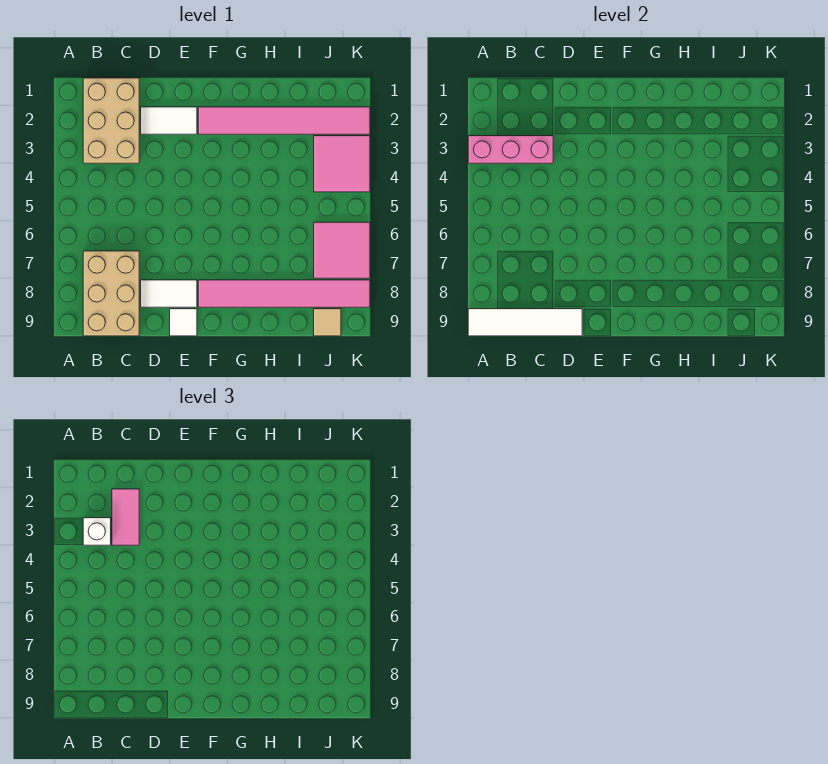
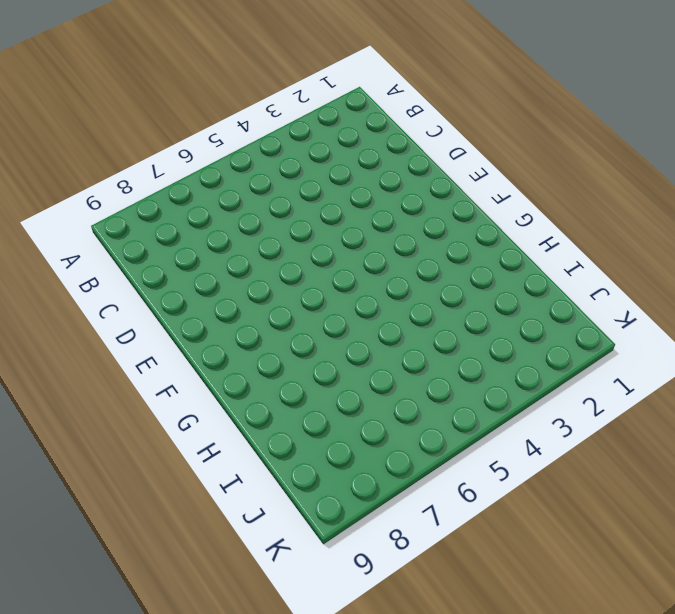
none -> tan 2x3 brick [83,78,139,163]
none -> tan 2x3 brick [83,251,139,336]
none -> white 1x2 tile [141,107,197,134]

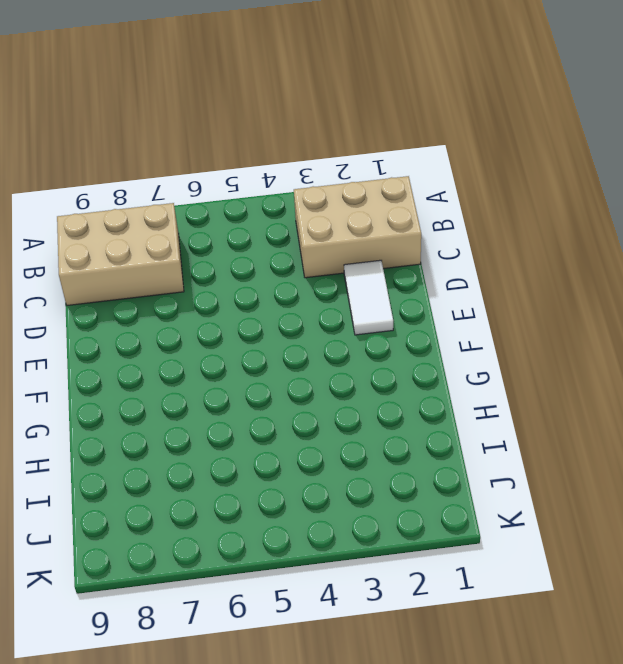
none -> white 1x2 tile [141,280,197,307]
none -> white 1x1 tile [170,309,197,336]
none -> pink 1x6 tile [198,107,370,134]

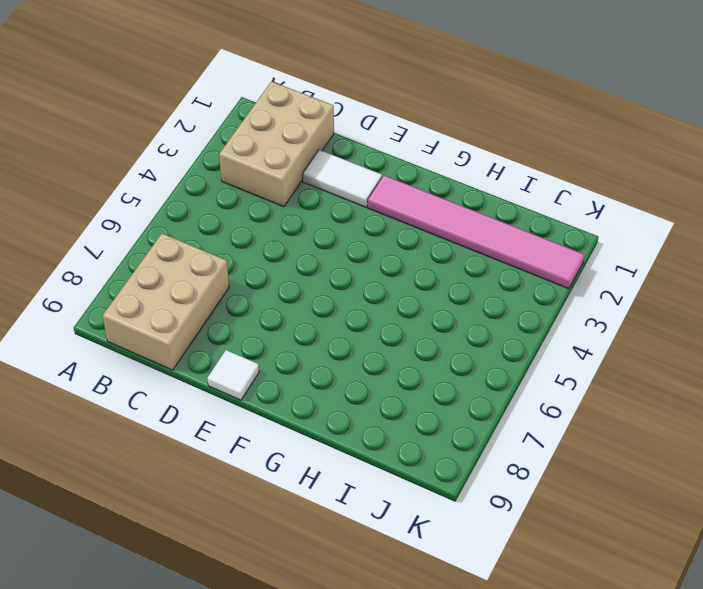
none -> white 1x2 tile [141,280,197,307]
none -> pink 1x6 tile [198,280,370,307]
none -> pink 2x2 tile [314,136,370,192]

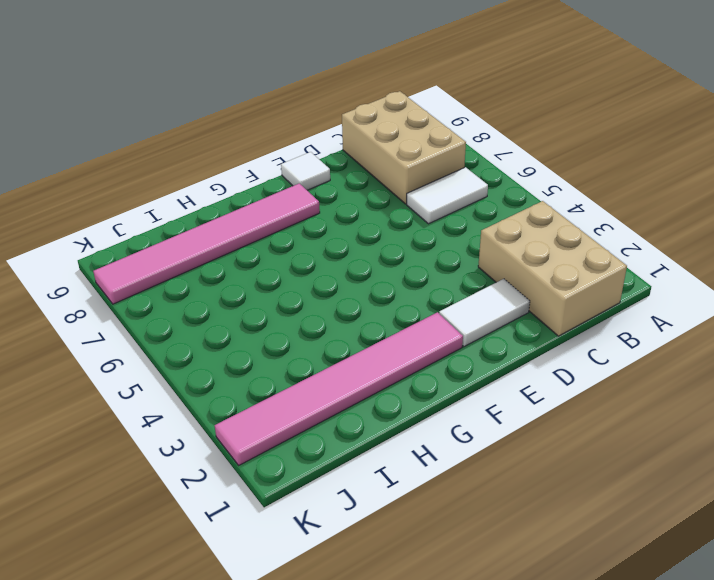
white 1x2 tile [407,167,488,224] -> white 1x2 tile moved to [141,280,197,307]
none -> pink 2x2 tile [314,136,370,192]
none -> pink 2x2 tile [314,222,370,278]
none -> tan 1x1 tile [314,309,341,336]

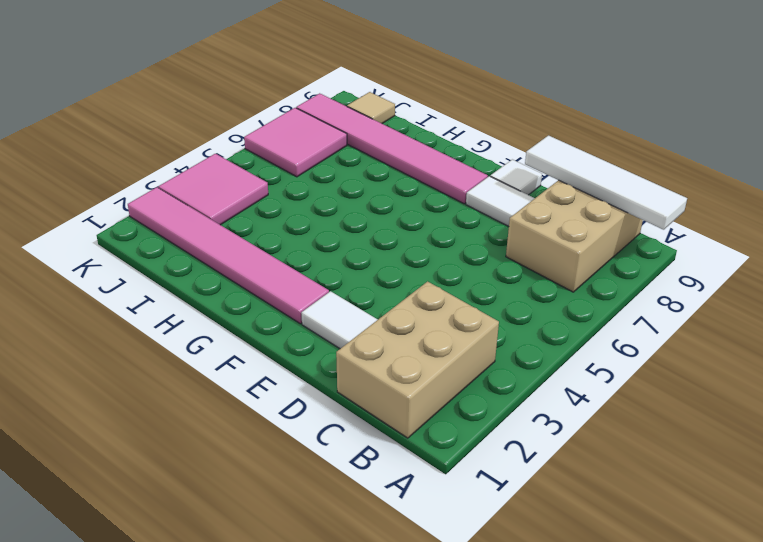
none -> pink 1x3 brick [468,136,553,163]
none -> white 1x1 brick [83,518,111,545]
none -> pink 1x2 tile [112,489,139,545]

